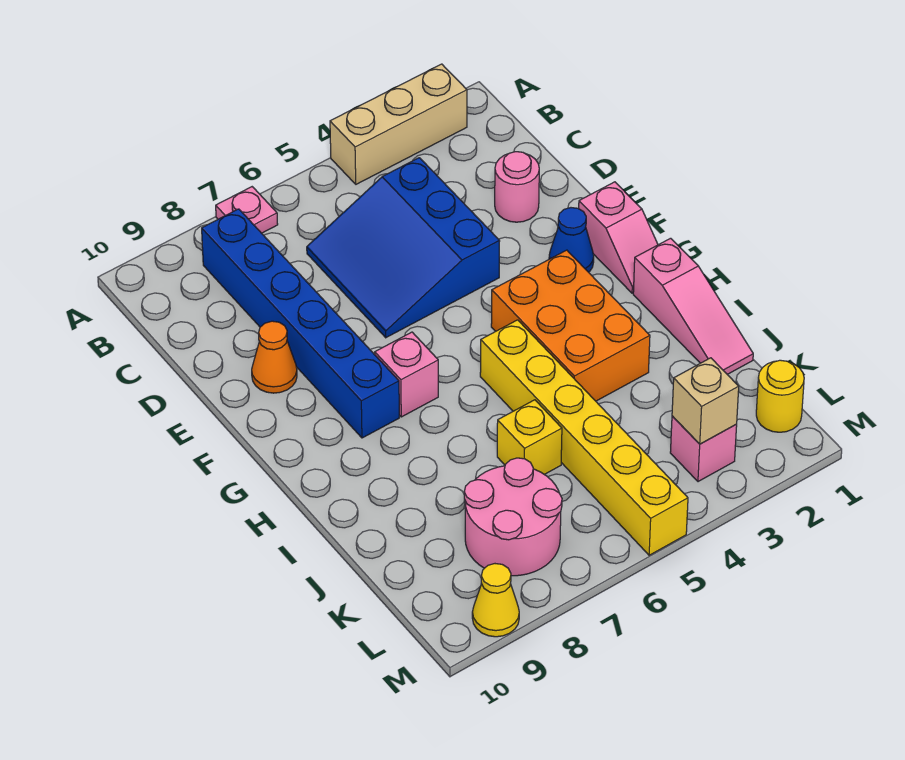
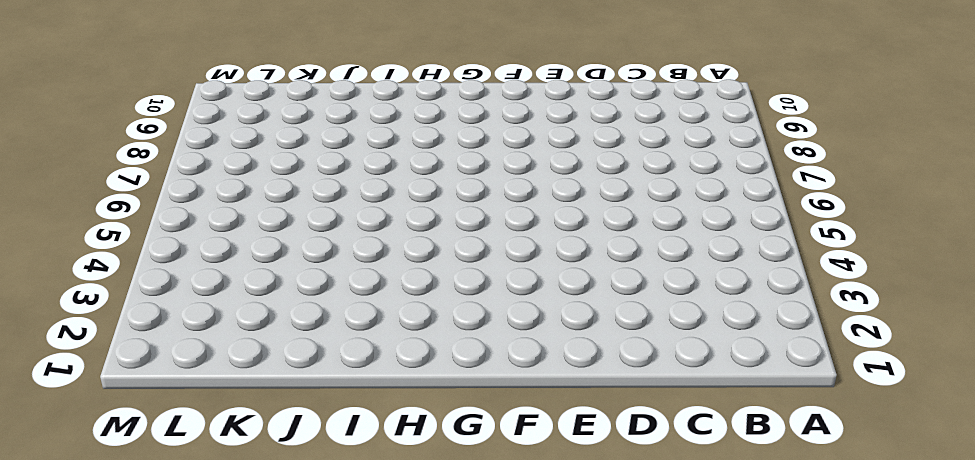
none -> tan 1x3 brick [330,64,467,184]
none -> pink 1x1 plate [216,187,278,233]
none -> blue 1x6 brick [202,209,399,438]

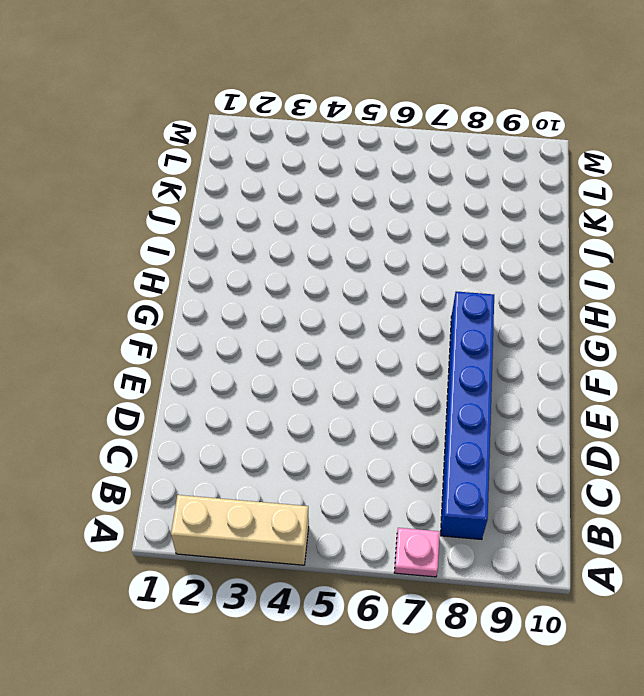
none -> blue 3x3 slope [307,158,500,338]
none -> pink 1x1 round brick [495,152,539,222]
none -> orange 1x1 cone [252,321,297,393]

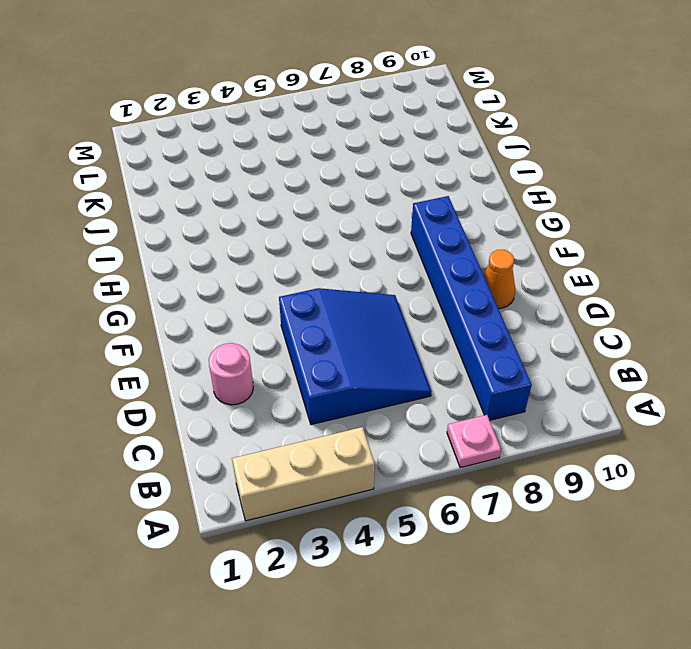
none -> pink 1x2 slope [579,182,658,293]
none -> blue 1x1 cone [549,208,594,272]
none -> orange 2x3 brick [491,250,650,401]

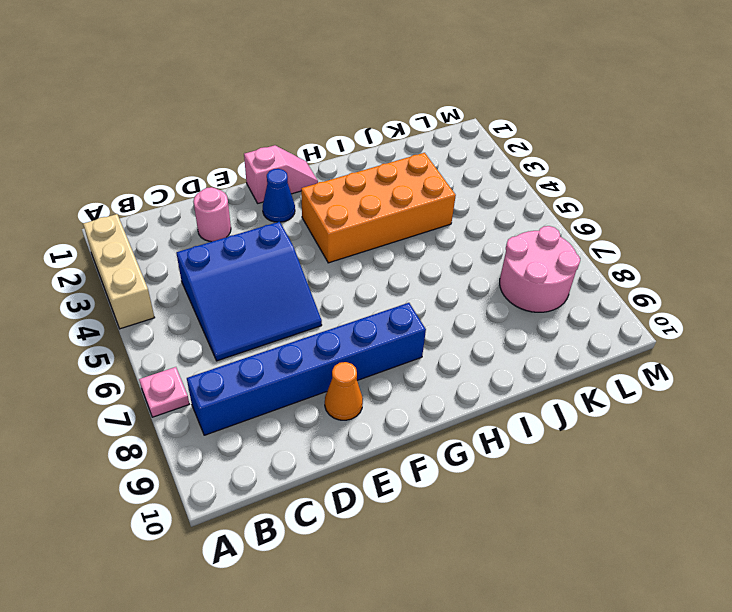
orange 2x4 brick [301,153,456,263] -> orange 2x3 brick [491,250,650,401]
none -> pink 1x1 brick [375,332,438,417]
none -> pink 1x3 slope [633,238,753,374]
none -> yellow 1x6 brick [480,320,688,555]

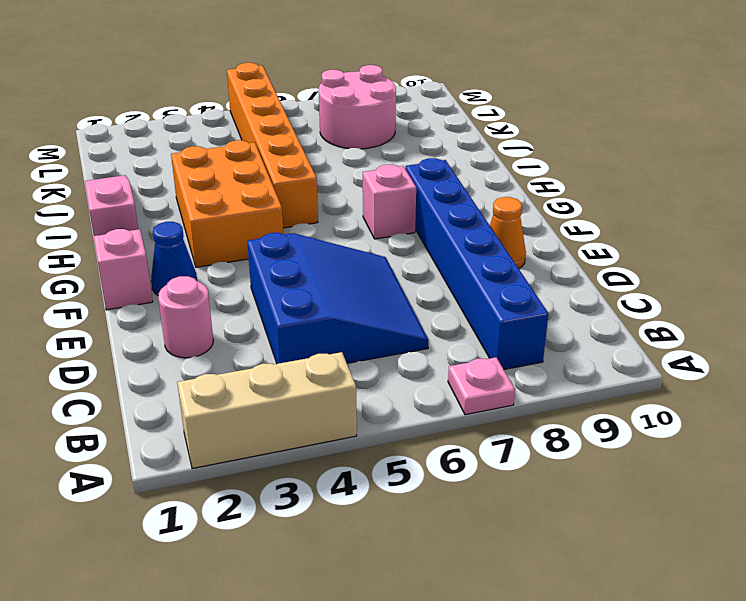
orange 1x6 brick [227,63,318,228] -> yellow 1x6 brick [480,320,688,555]
none -> yellow 1x1 brick [497,400,562,474]
none -> yellow 1x1 round brick [756,360,804,432]
none -> pink 1x1 brick [670,416,737,482]

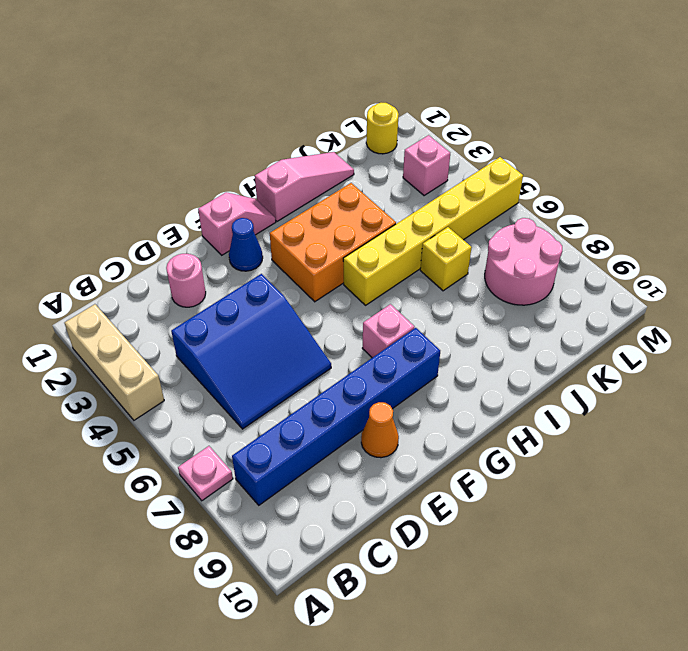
none -> yellow 1x1 cone [472,564,519,637]
none -> tan 1x1 brick [672,358,739,444]

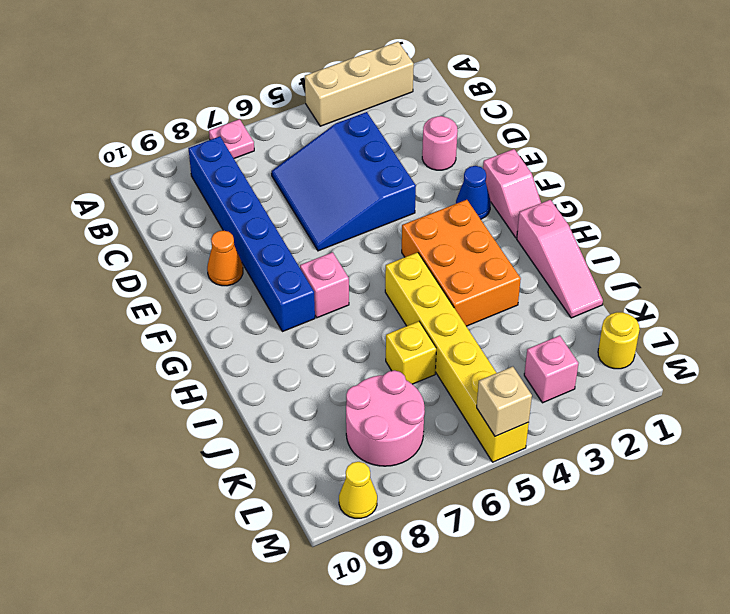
tan 1x1 brick [477,367,532,436] -> tan 1x1 brick moved to [672,358,739,444]

